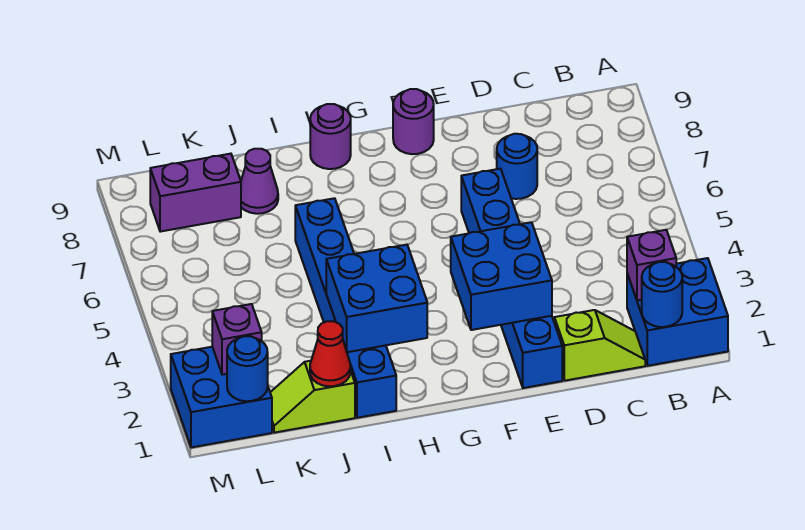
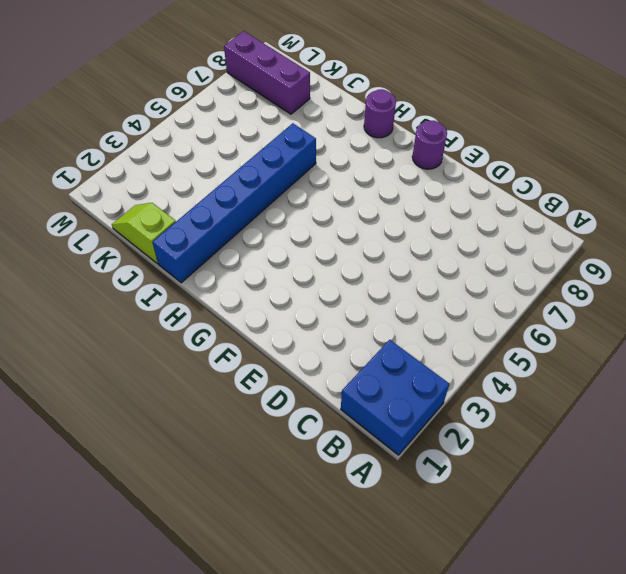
purple 1x3 brick [224,31,310,114] -> purple 1x2 brick [150,154,241,232]
none -> lime 1x2 slope [554,310,645,381]
none -> blue 1x1 round brick [497,134,537,199]
none -> blue 1x6 brick [461,169,562,388]

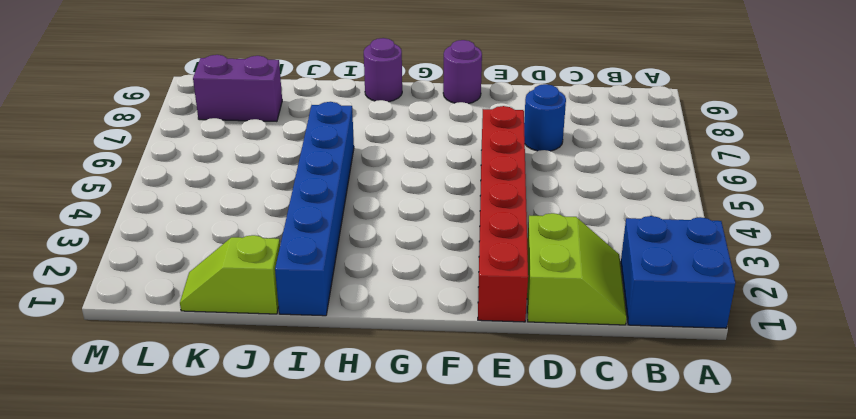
lime 2x2 slope [527,213,627,325] -> lime 1x2 slope [554,310,645,381]
red 1x6 brick [478,106,528,322] -> blue 1x6 brick [461,169,562,388]
none -> purple 1x1 cone [241,149,278,214]
none -> blue 2x2 brick [171,347,272,447]
none -> blue 1x1 round brick [642,262,682,327]

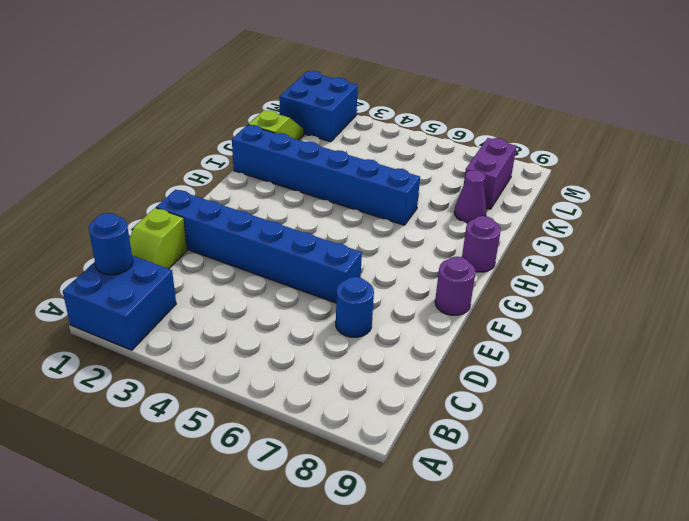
none -> purple 1x1 brick [627,230,676,300]
none -> blue 2x2 brick [451,222,552,330]
none -> blue 2x2 brick [326,245,427,352]

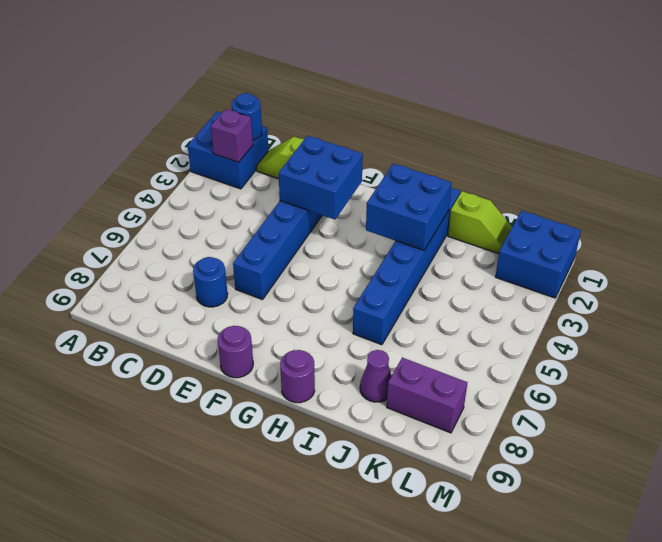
none -> red 1x1 cone [310,321,351,386]
none -> blue 1x1 round brick [227,336,268,401]
none -> purple 1x1 brick [212,304,262,375]

